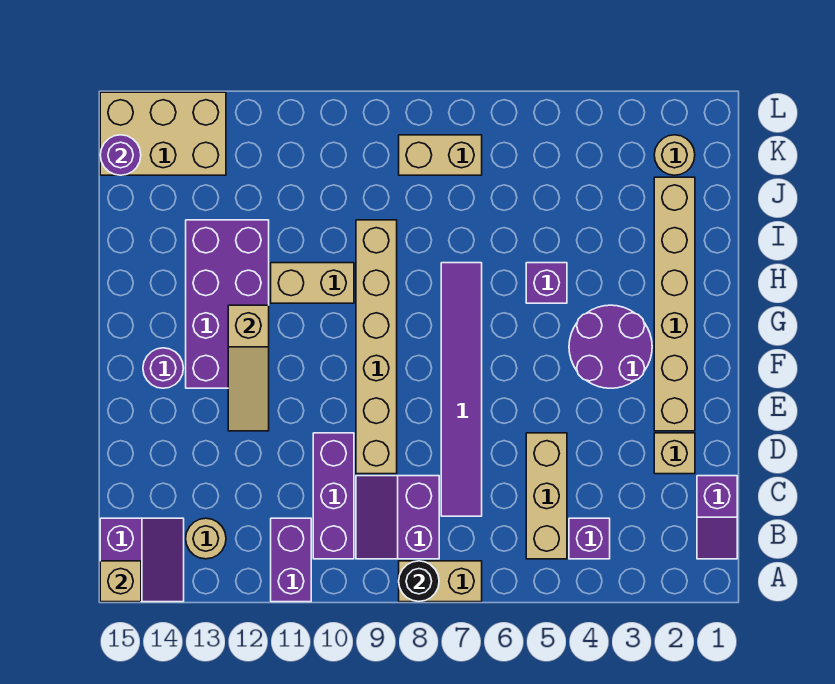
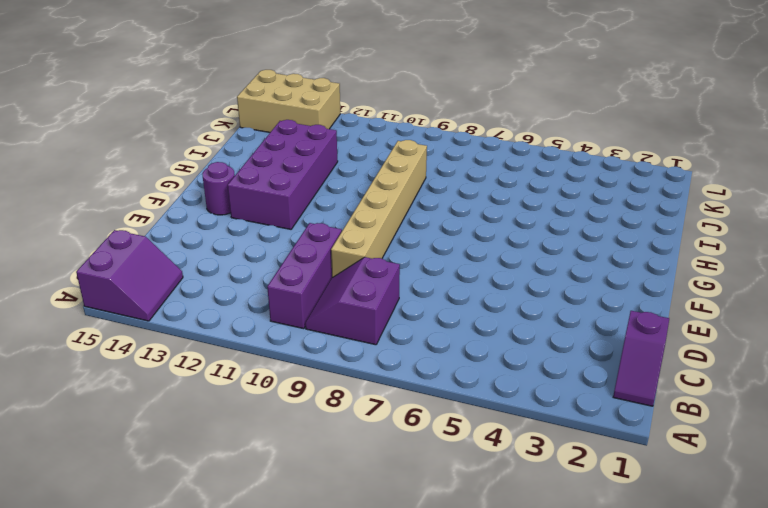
none -> tan 1x2 brick [399,561,482,602]
none -> purple 1x2 brick [271,518,311,602]
none -> purple 1x1 brick [569,518,610,559]

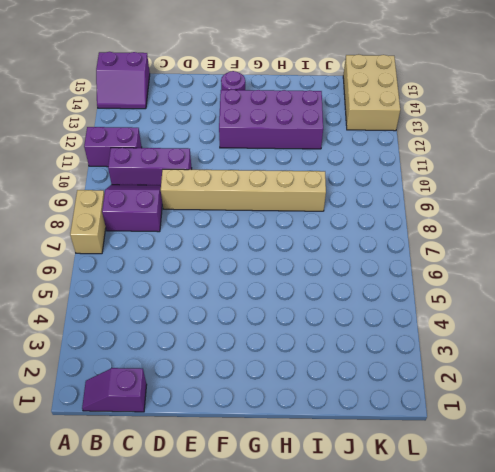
none -> purple 1x1 brick [569,518,610,559]
none -> tan 1x3 brick [526,433,567,559]
none -> tan 1x1 round brick [186,518,226,559]

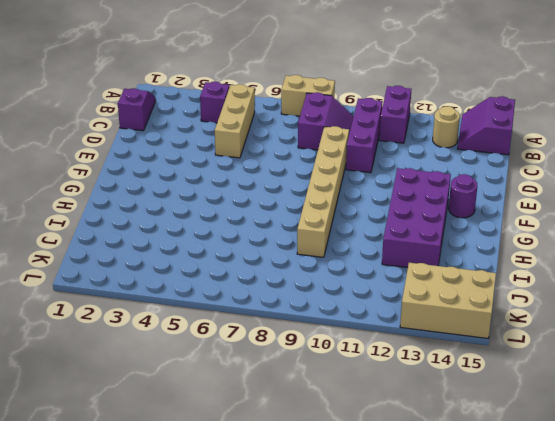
none -> purple 1x6 tile [441,263,482,516]
none -> tan 1x1 brick [654,433,695,474]
none -> tan 1x6 brick [654,177,695,431]

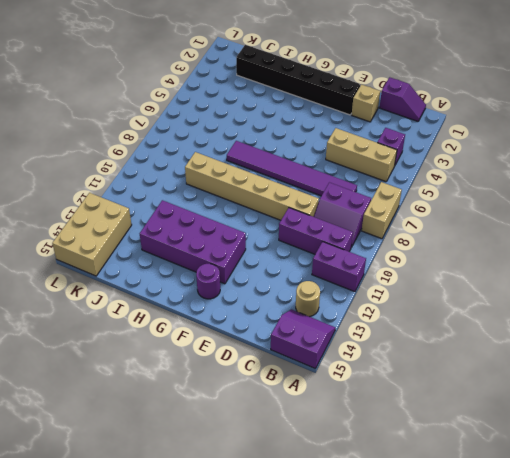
black 1x6 brick [236,45,360,115] -> tan 1x6 brick [654,177,695,431]
none -> purple 2x2 round brick [569,305,652,388]
none -> purple 1x1 brick [526,263,567,303]
none -> tan 1x2 brick [271,263,354,303]

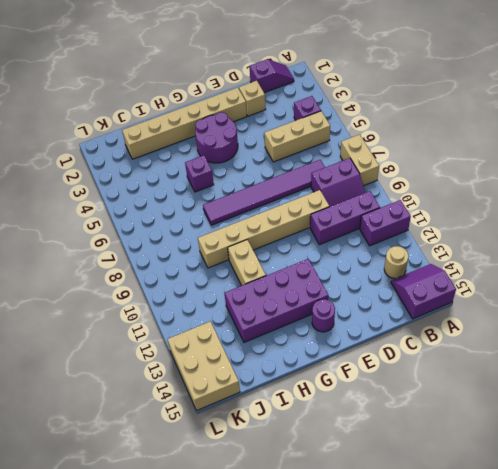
none -> tan 1x1 round brick [654,135,695,175]
none -> tan 1x2 brick [399,135,482,175]
none -> black 1x1 round brick [399,561,439,602]

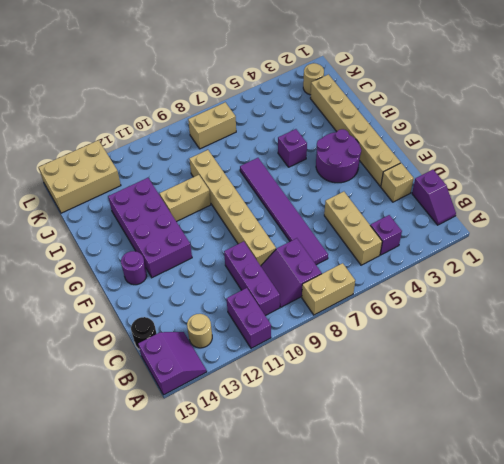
black 1x1 round brick [131,317,157,350] -> black 1x1 round brick moved to [399,561,439,602]
none -> tan 1x1 brick [100,561,141,602]
none -> tan 1x3 slope [228,305,269,431]
none -> purple 1x1 round brick [100,135,141,175]

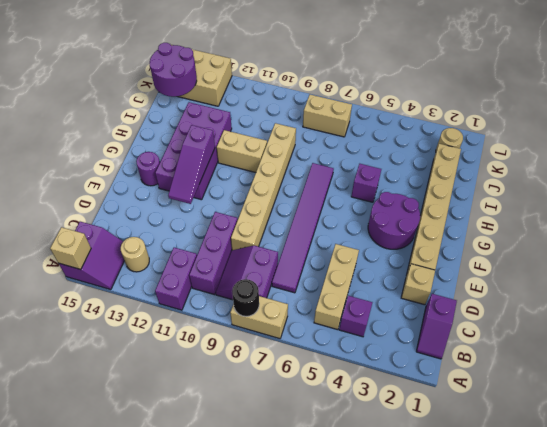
purple 1x3 slope [168,125,215,204] -> tan 1x3 slope [228,305,269,431]
purple 2x2 round brick [150,43,197,97] -> purple 1x1 round brick [100,135,141,175]

